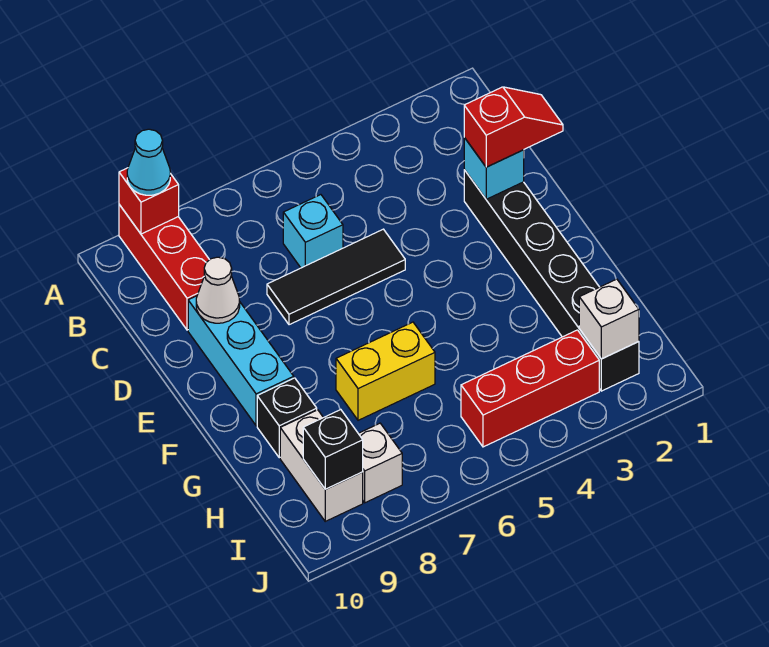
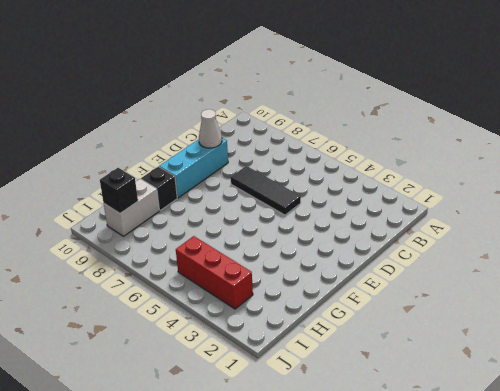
none -> red 1x3 brick [119,205,209,330]
none -> cyan 1x1 brick [283,195,343,268]
none -> black 1x6 brick [464,170,639,391]

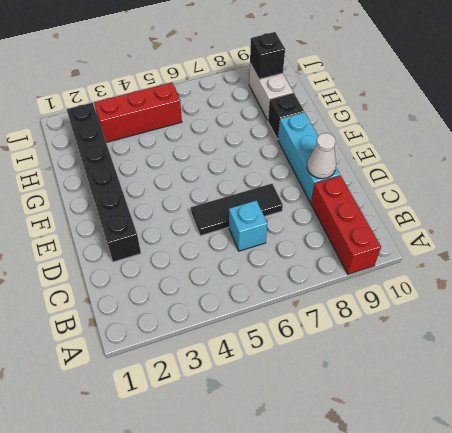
none -> yellow 1x2 brick [336,322,435,420]
none -> white 1x1 brick [358,423,402,503]
none -> red 1x1 brick [119,168,179,234]

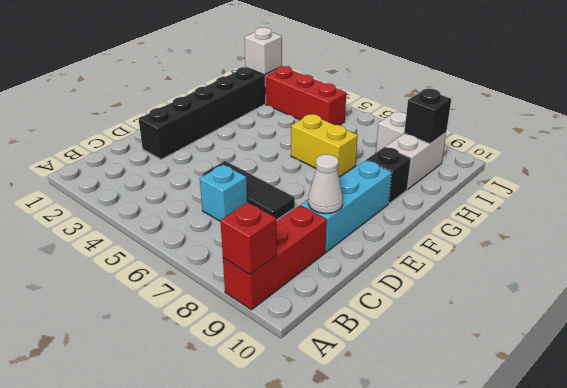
none -> cyan 1x1 brick [464,138,524,199]
none -> cyan 1x1 cone [127,129,170,195]
none -> red 1x2 slope [464,87,563,167]

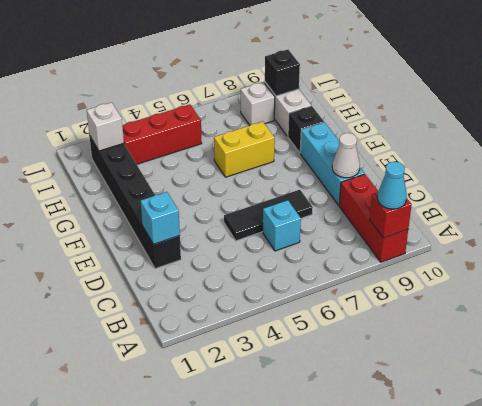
none -> red 1x2 slope [464,87,563,167]

